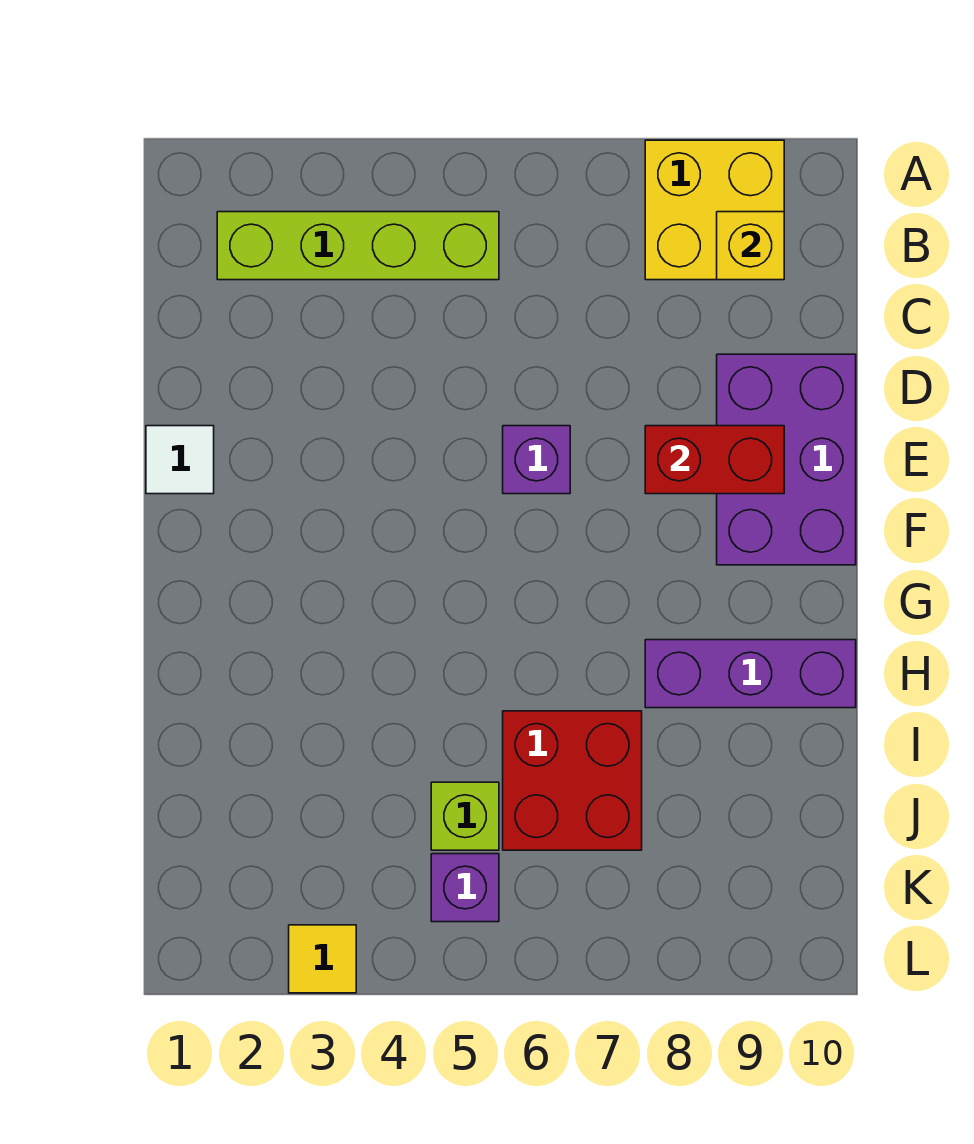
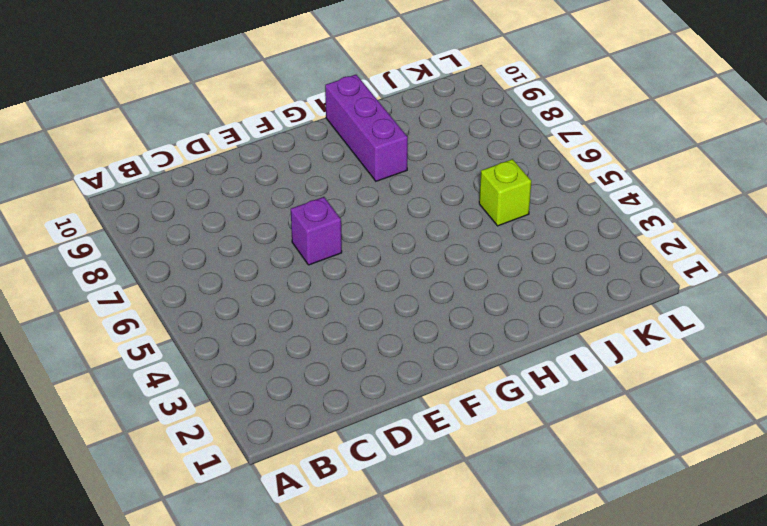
none -> yellow 2x2 brick [645,140,784,280]
none -> lime 1x4 brick [217,212,499,280]
none -> purple 2x3 brick [717,354,856,565]

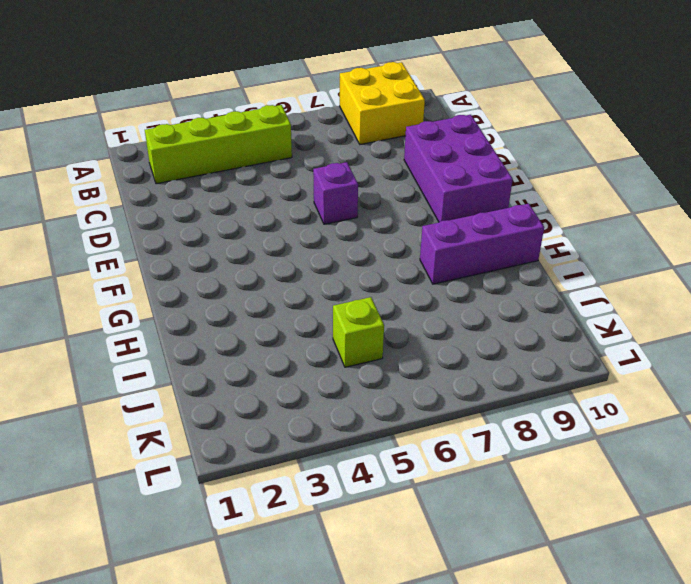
none -> white 1x1 tile [146,426,214,494]
none -> red 2x2 brick [503,711,642,850]
none -> purple 1x1 brick [431,854,499,922]

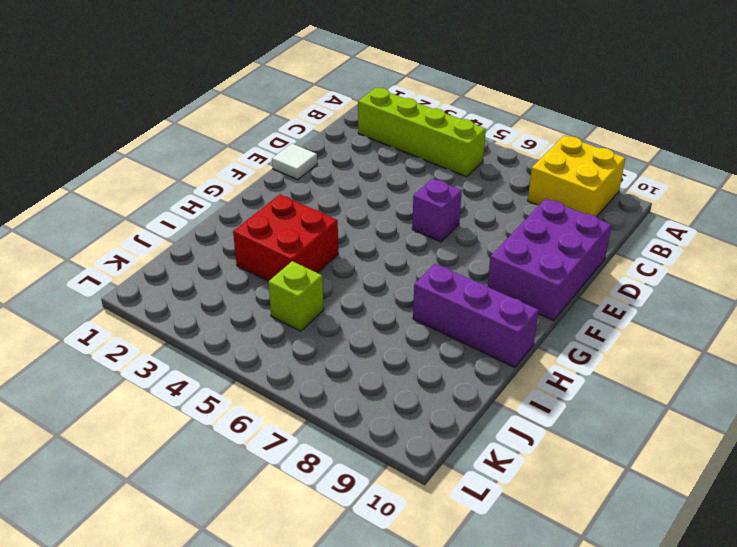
red 2x2 brick [233,195,338,281] -> red 2x2 brick moved to [503,711,642,850]
none -> purple 1x1 brick [431,854,499,922]
none -> yellow 1x1 tile [289,925,356,993]
none -> yellow 1x1 brick [717,212,784,280]

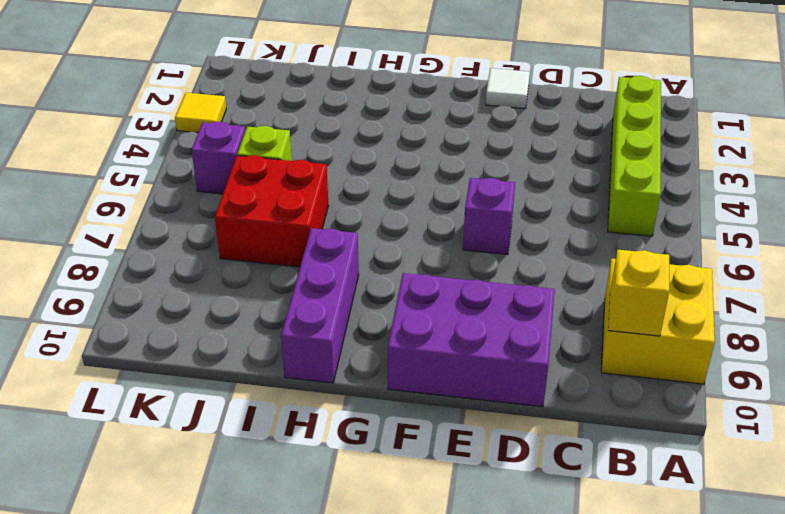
none -> red 1x2 brick [645,426,784,494]

